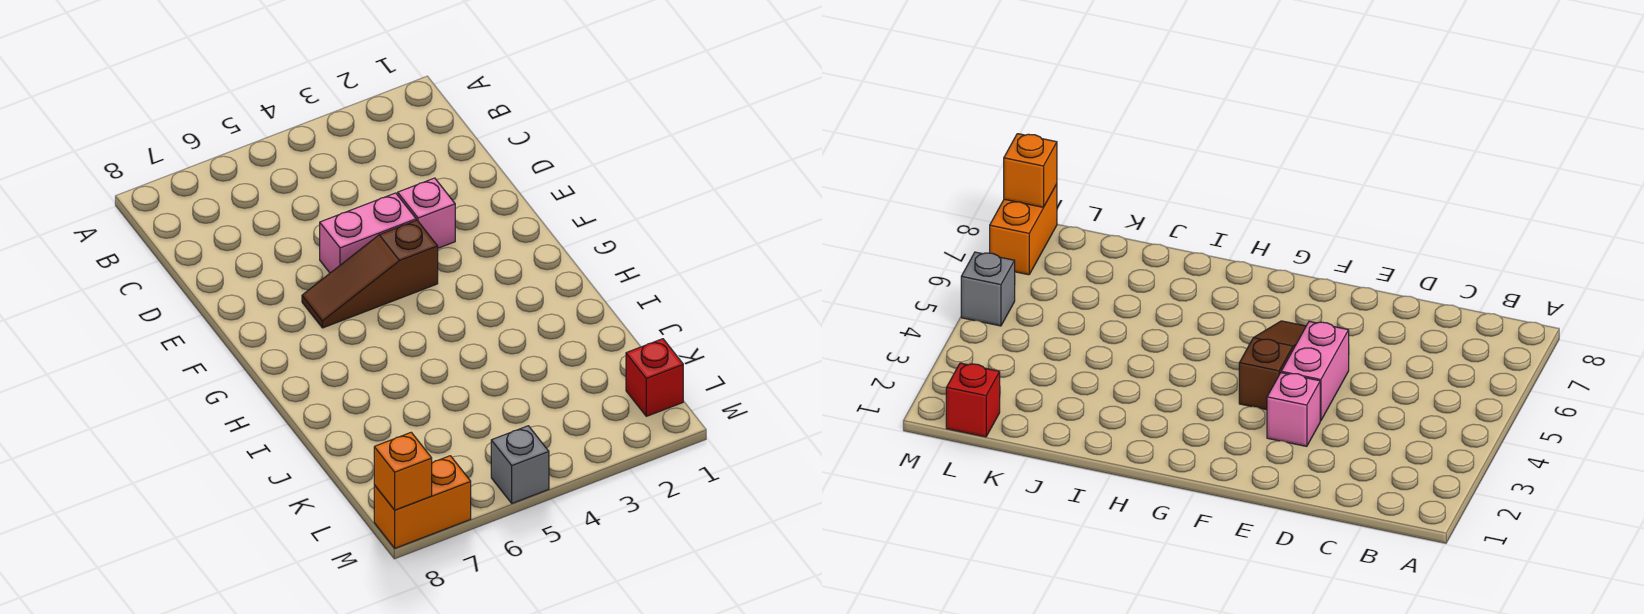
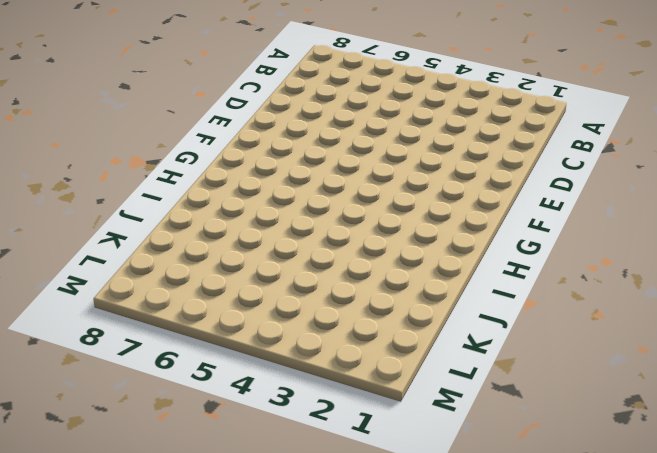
none -> pink 1x1 brick [398,178,455,248]
none -> pink 1x2 brick [320,193,416,273]

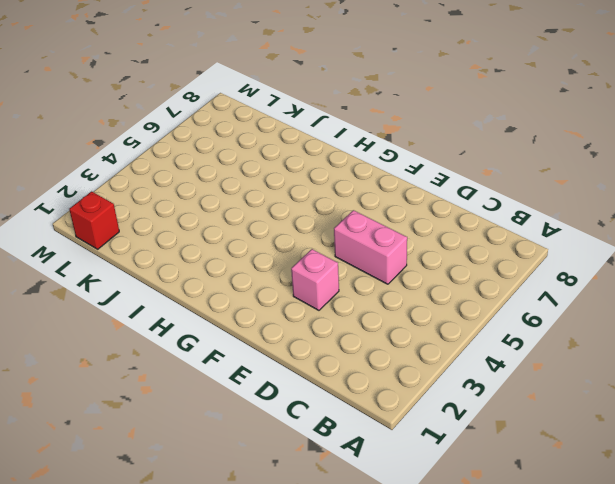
pink 1x2 brick [334,210,407,284] -> pink 1x2 brick turned to [320,193,416,273]
none -> brown 1x3 slope [302,220,438,328]
none -> grey 1x1 brick [491,426,549,503]

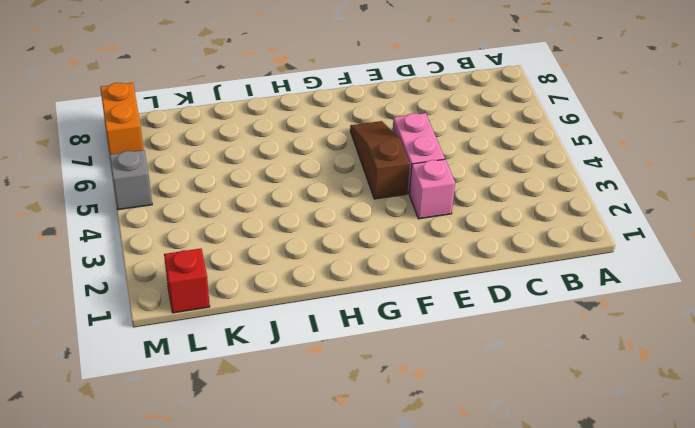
none -> orange 1x1 brick [374,432,432,510]

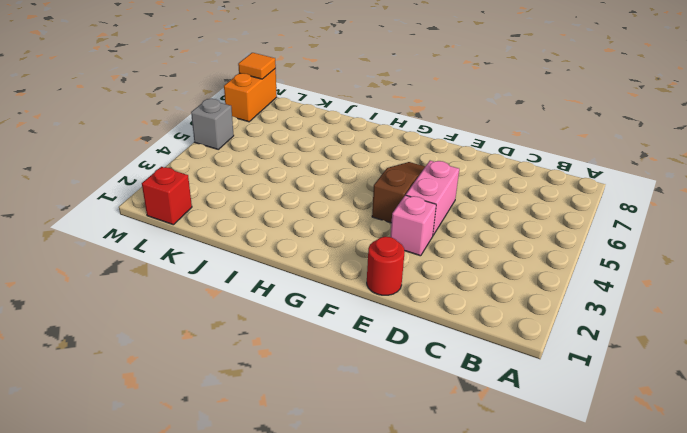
red 1x1 round brick [367,237,405,295] -> none
orange 1x1 tile [238,53,276,79] -> orange 1x1 brick [374,432,432,510]

